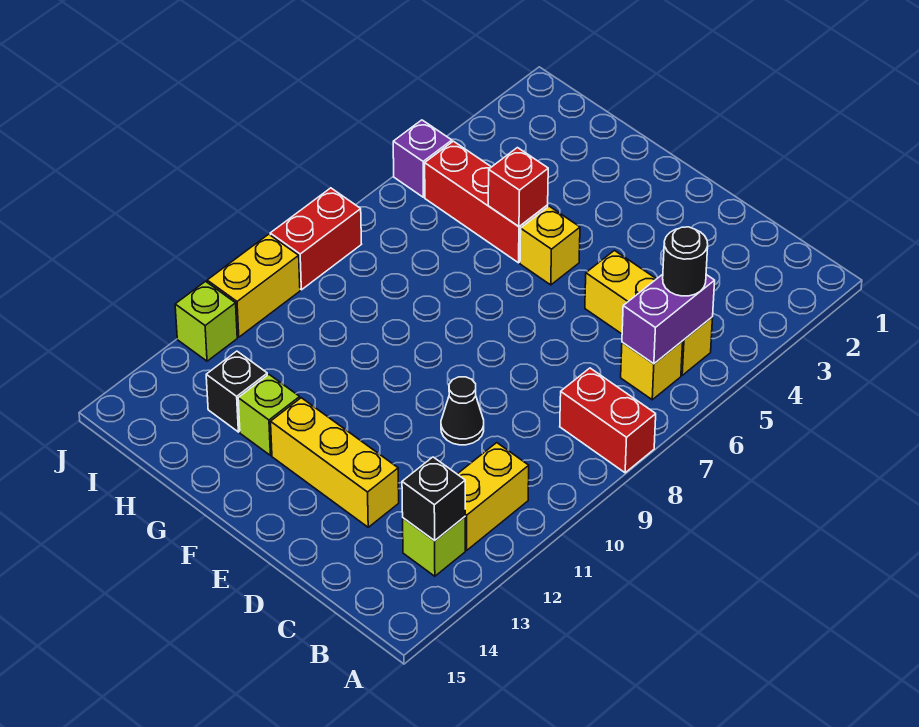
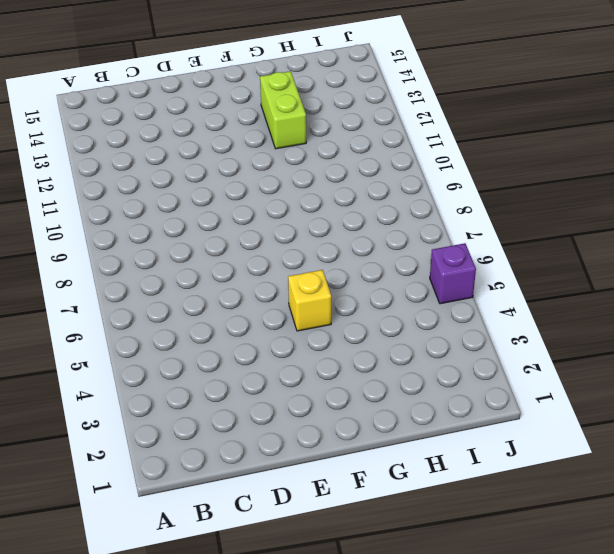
lime 1x2 brick [260,71,306,149] -> lime 1x1 brick [238,375,300,455]
none -> red 1x2 brick [560,368,656,473]
none -> yellow 1x3 brick [585,250,713,375]
none -> yellow 1x1 brick [621,341,683,400]

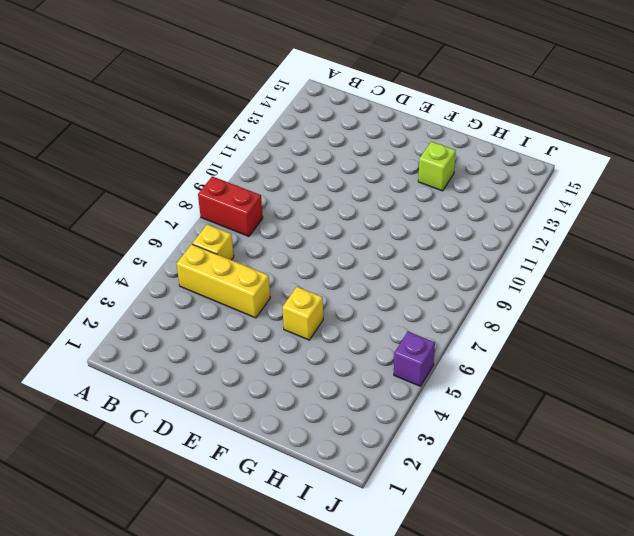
none -> yellow 1x2 brick [458,443,529,550]
none -> lime 1x1 brick [403,517,465,576]
none -> black 1x1 cone [441,377,484,445]

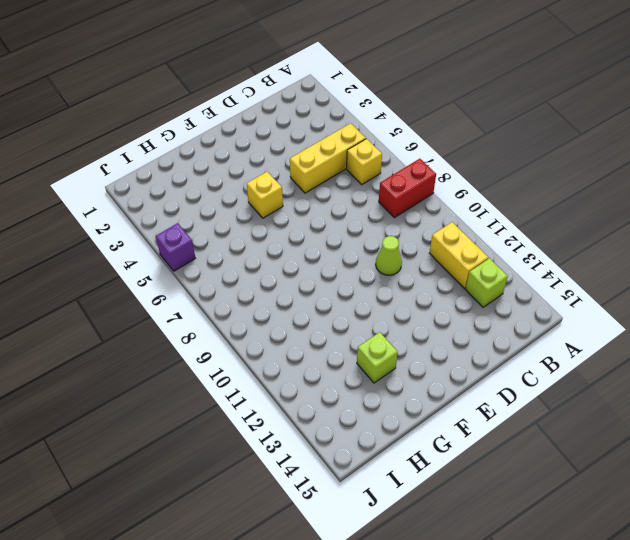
lime 1x1 cone [376,236,402,275] -> black 1x1 cone [441,377,484,445]
none -> yellow 1x3 brick [271,398,399,527]
none -> red 1x3 brick [425,141,548,263]
none -> black 1x1 brick [206,351,267,432]

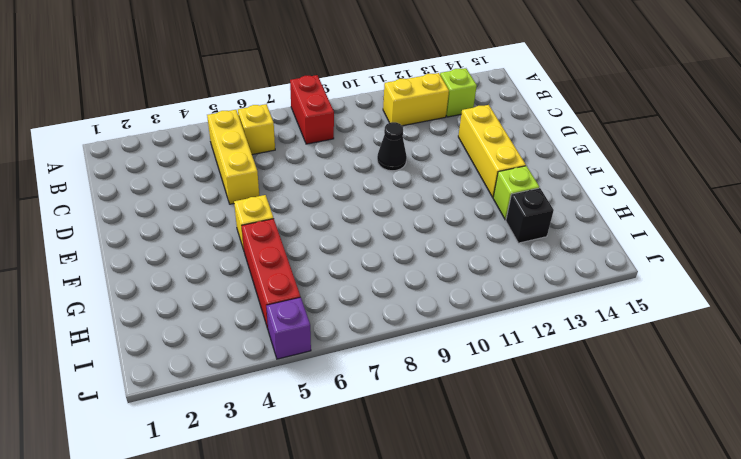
none -> red 1x2 brick [270,188,361,290]
none -> yellow 1x2 brick [207,234,300,337]
none -> lime 1x1 brick [175,281,237,361]

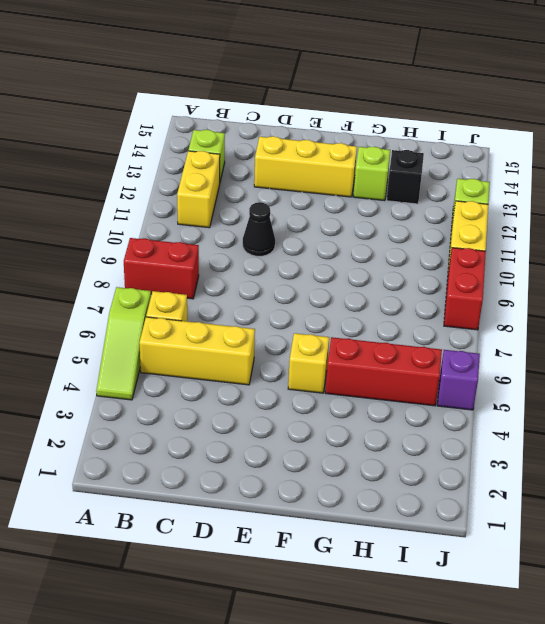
lime 1x3 slope [96,287,151,400] -> none
none -> purple 1x2 brick [622,274,715,364]
none -> black 1x1 brick [402,457,465,541]
none -> red 1x1 brick [488,148,548,226]

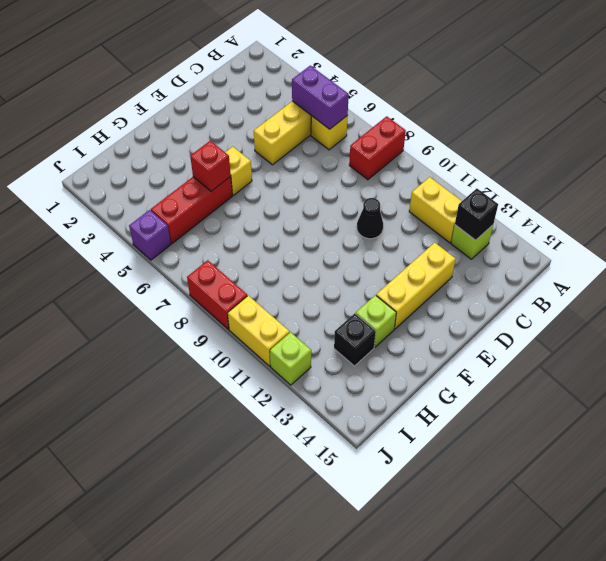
none -> black 1x1 round brick [663,227,708,296]

